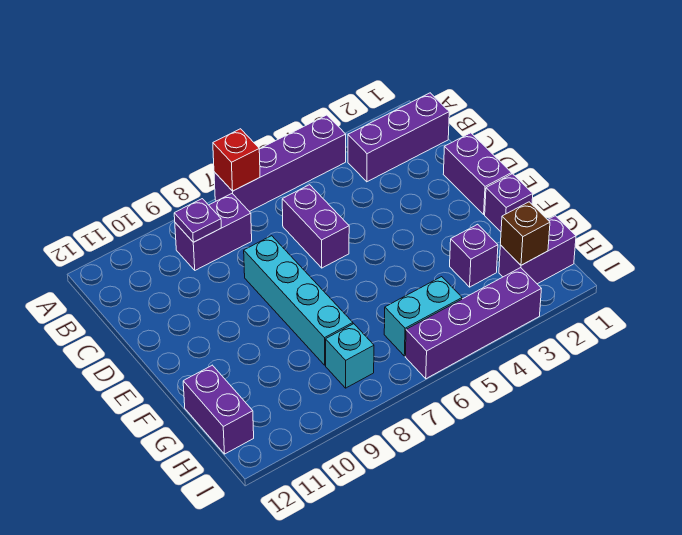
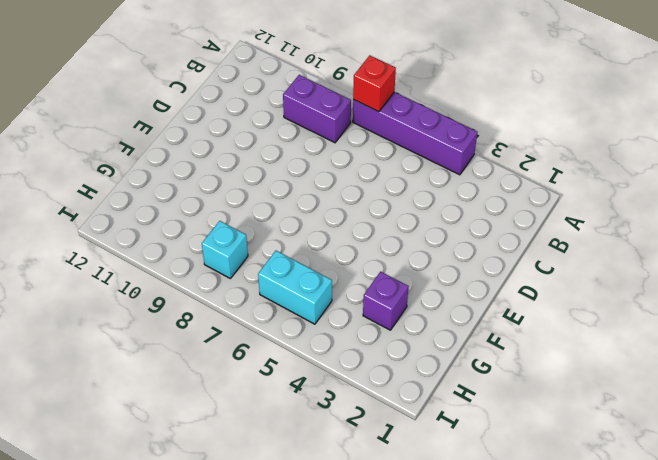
none -> purple 1x3 brick [348,93,449,182]
none -> purple 1x2 brick [282,185,349,268]
none -> purple 1x2 brick [443,133,512,214]

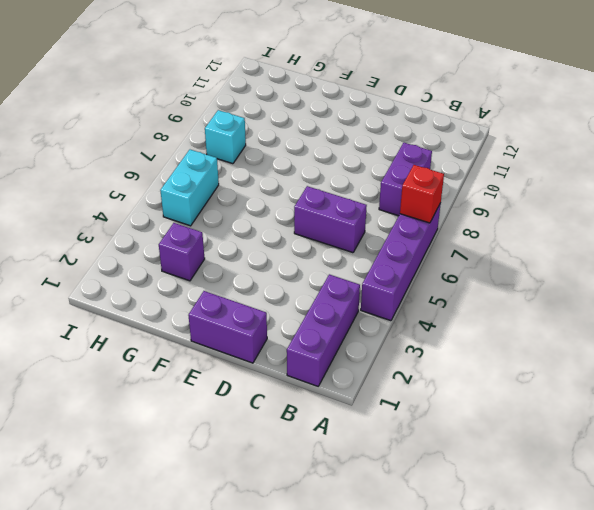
none -> cyan 1x4 brick [244,236,353,365]
none -> purple 1x1 brick [485,174,533,232]
none -> purple 1x2 brick [183,365,254,454]

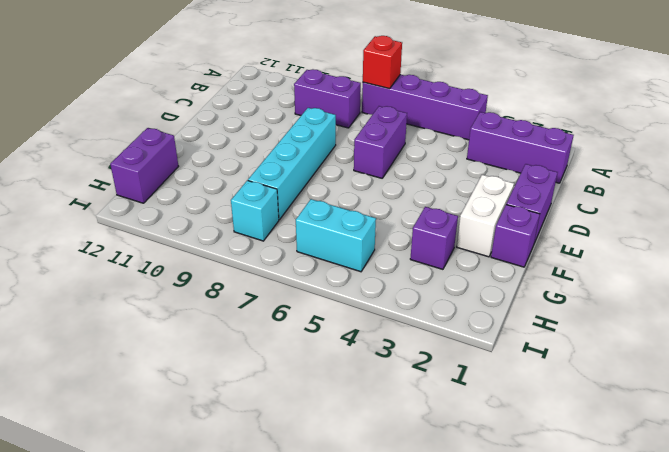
white 1x2 brick [457,175,514,257] -> none
none -> purple 1x2 brick [499,216,576,284]
none -> purple 1x4 brick [405,268,541,379]
none -> purple 1x1 plate [174,199,221,242]

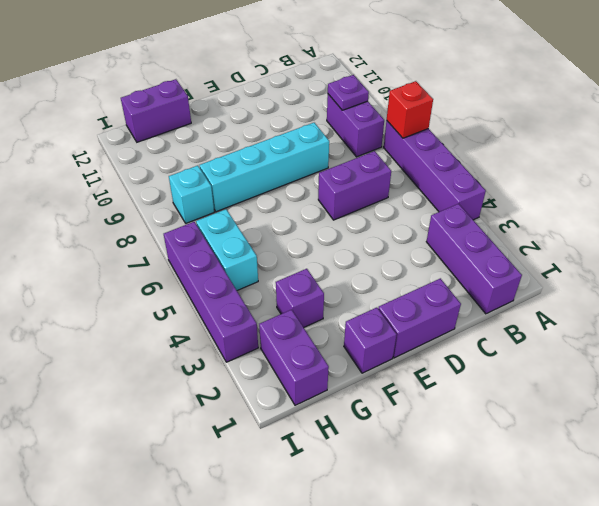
none -> brown 1x1 brick [500,202,550,265]

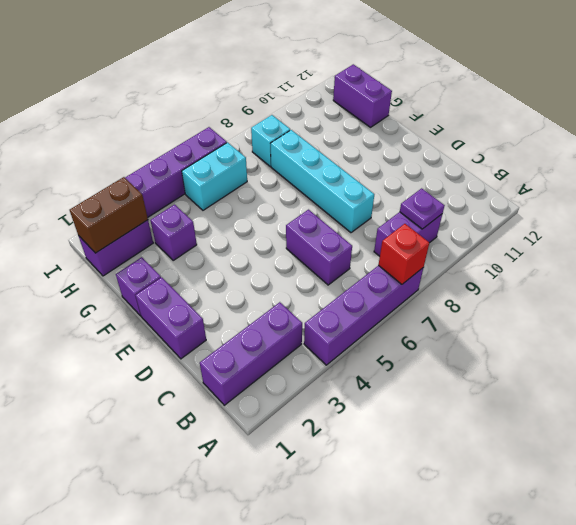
brown 1x2 brick [70,177,148,253] -> brown 1x1 brick [500,202,550,265]

